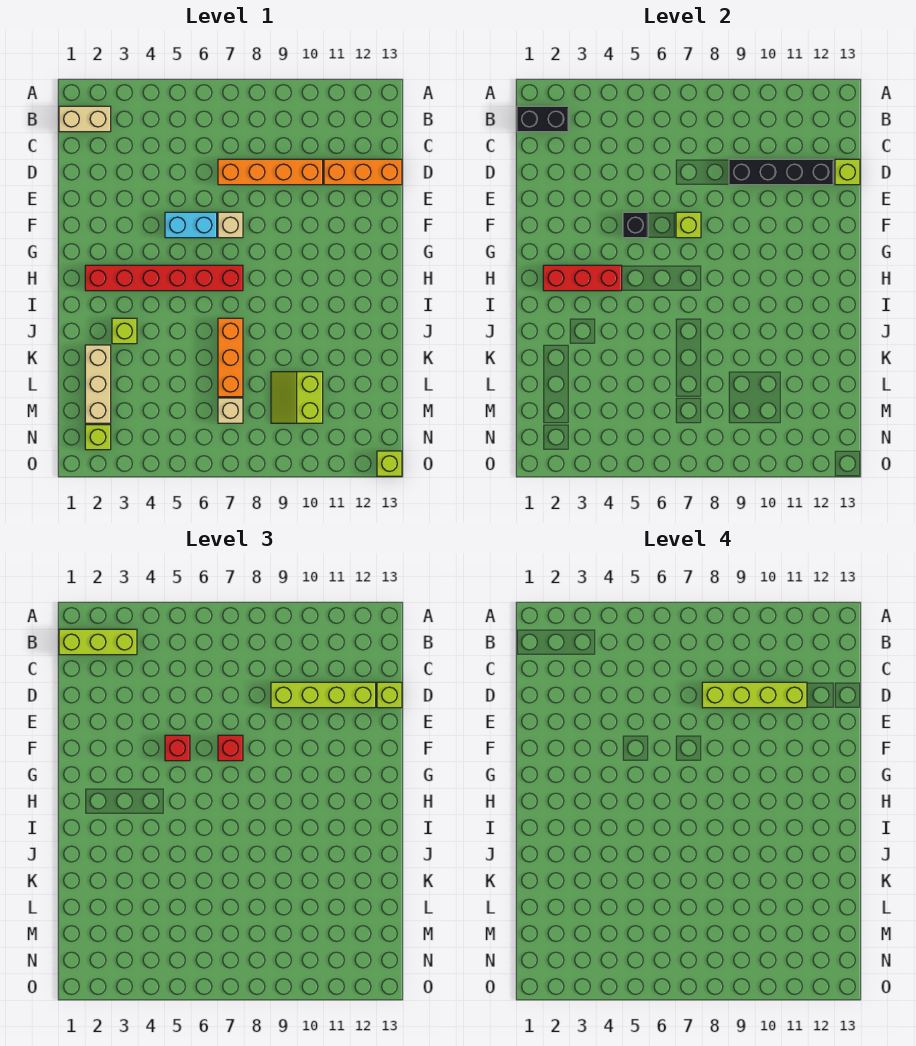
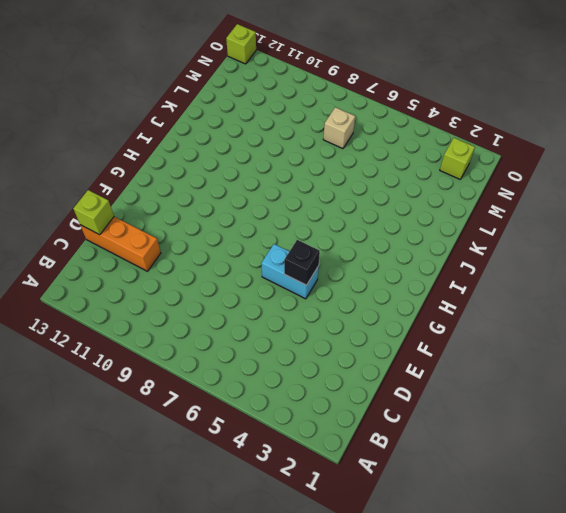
none -> tan 1x2 brick [59,106,111,132]
none -> orange 1x4 brick [218,159,323,185]
none -> tan 1x1 brick [218,212,243,238]

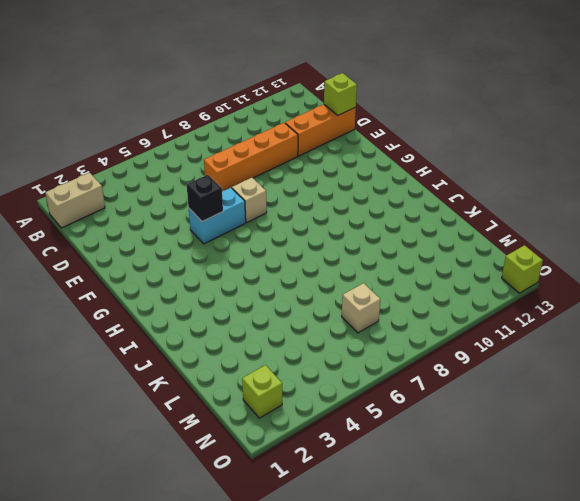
none -> red 1x6 brick [85,265,243,291]
none -> lime 1x1 brick [112,318,137,344]
none -> orange 1x3 brick [218,318,243,397]

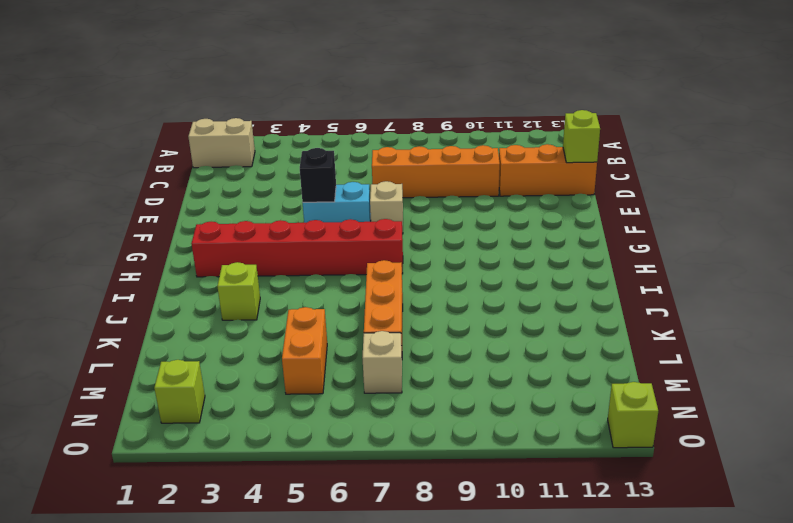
orange 1x2 brick [282,307,327,394] -> none
none -> tan 1x3 brick [85,345,111,423]
none -> lime 2x2 slope [271,372,323,423]
none -> black 1x2 brick [517,106,569,132]

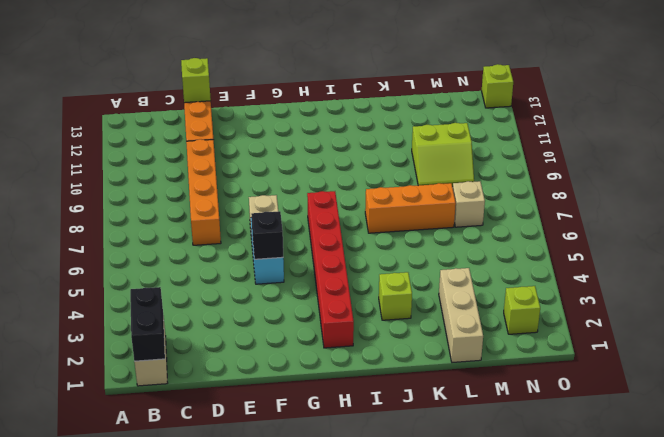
tan 1x3 brick [439,268,483,362] -> tan 1x3 brick turned to [85,345,111,423]
none -> black 1x4 brick [729,159,834,185]
none -> lime 1x1 brick [676,212,701,238]
none -> red 1x3 brick [543,265,622,291]

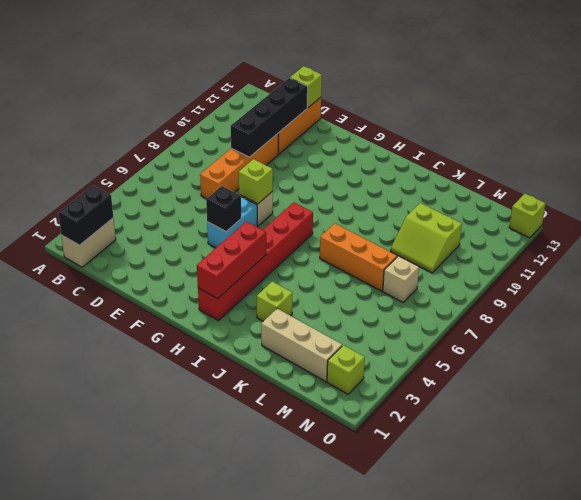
none -> lime 1x3 brick [59,629,137,655]
none -> lime 1x4 brick [271,682,376,708]
none -> lime 1x1 brick [377,682,402,708]

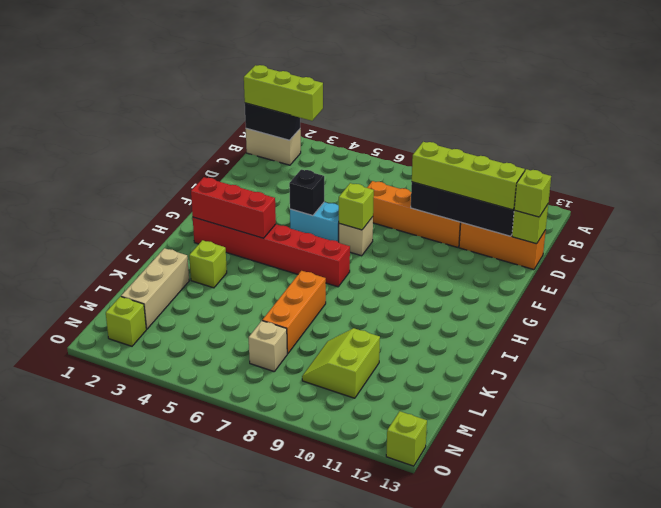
none -> red 1x1 brick [165,735,190,761]
none -> red 1x1 brick [218,735,243,761]
none -> lime 1x4 brick [702,682,807,708]

